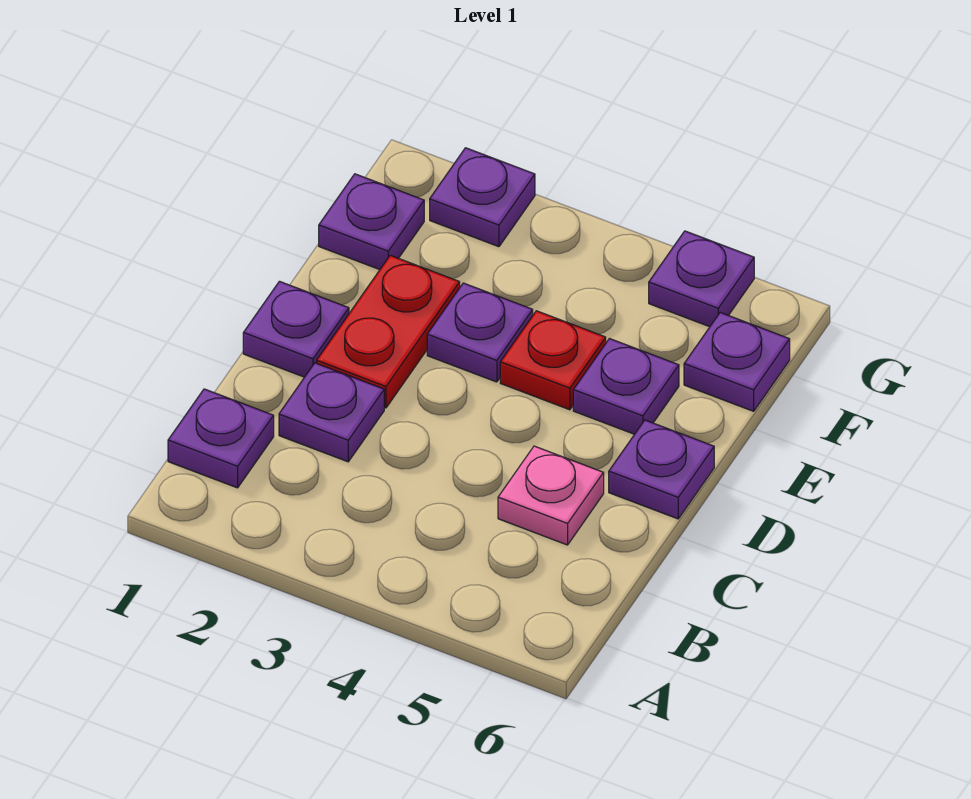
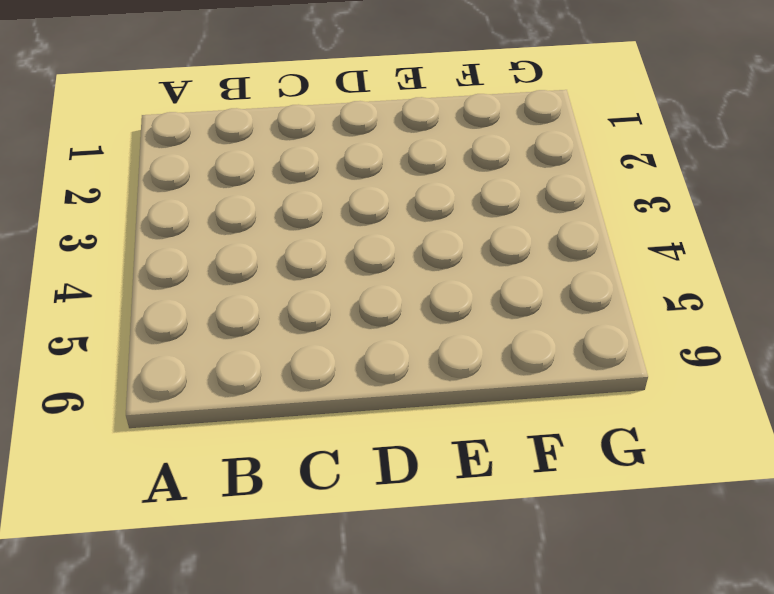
none -> purple 1x1 plate [168,389,274,488]
none -> purple 1x1 plate [279,363,384,462]
none -> pink 1x1 plate [498,446,604,545]

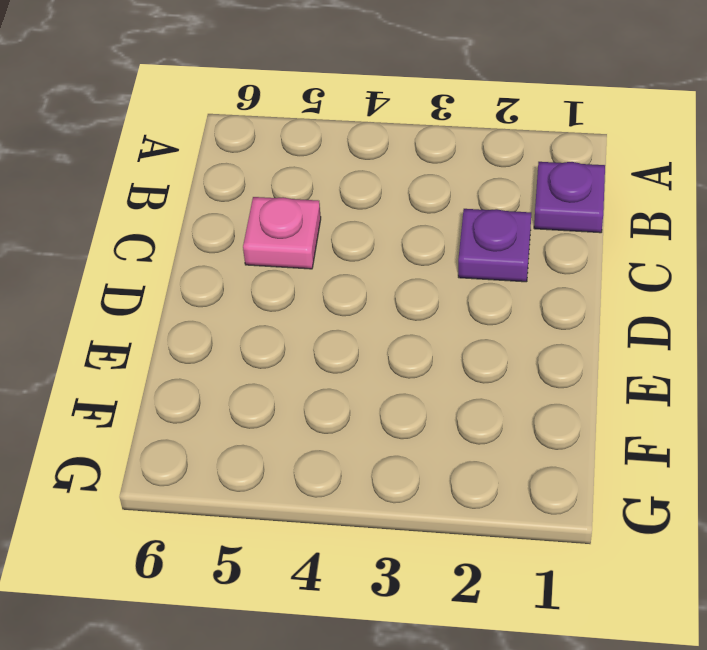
none -> purple 1x1 plate [243,281,349,377]
none -> red 1x2 plate [317,255,460,408]
none -> purple 1x1 plate [609,420,714,519]

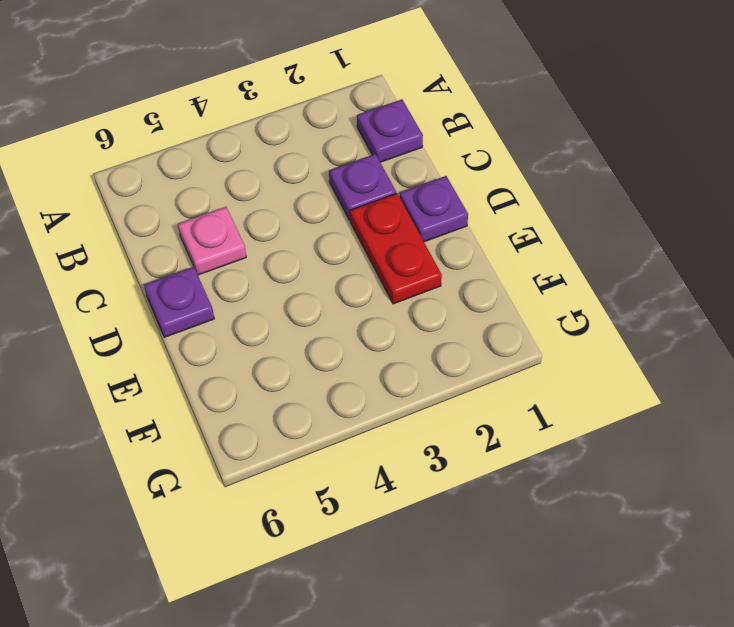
none -> purple 1x1 plate [427,283,533,382]
none -> red 1x1 plate [500,311,606,410]
none -> purple 1x1 plate [573,339,679,434]

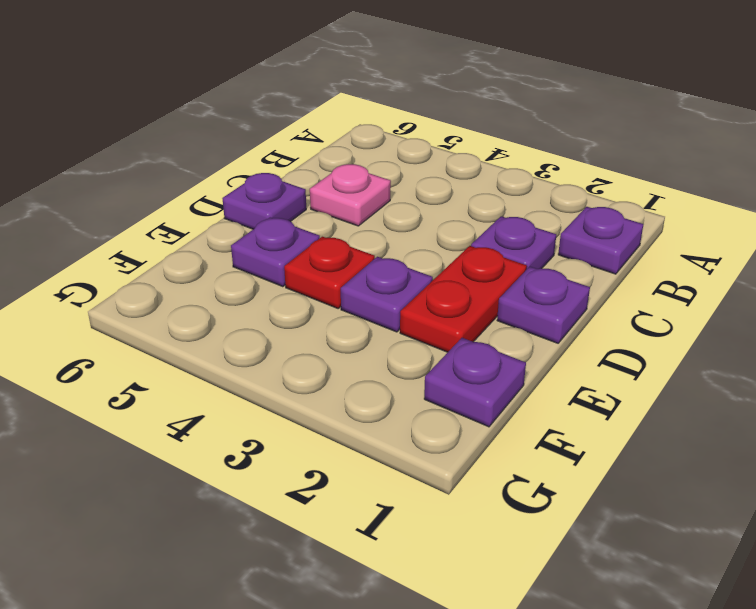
none -> purple 1x1 plate [684,313,790,411]
none -> purple 1x1 plate [430,148,535,247]
none -> purple 1x1 plate [649,231,754,327]

